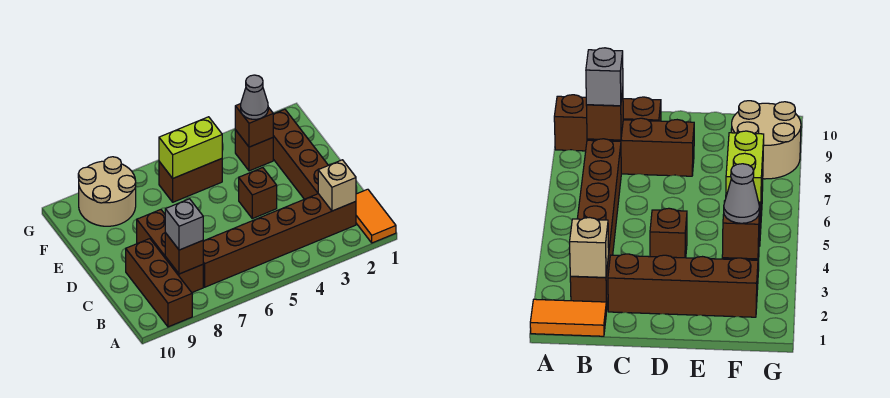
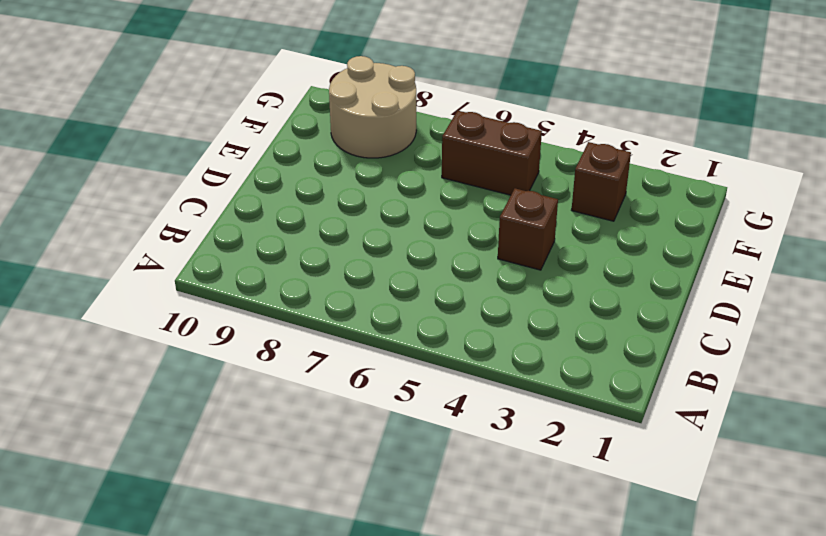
none -> orange 1x2 tile [356,189,396,243]
none -> brown 1x3 brick [126,239,192,327]
none -> brown 1x6 brick [203,194,356,287]

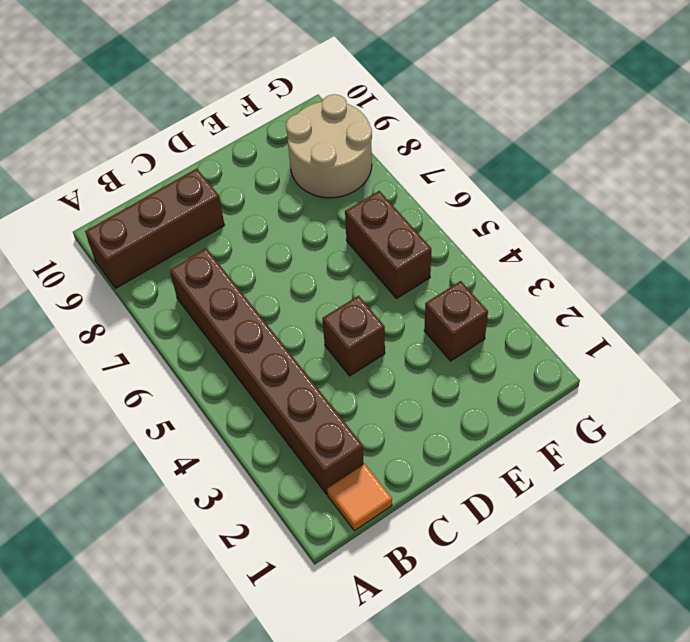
orange 1x1 tile [327,464,392,531] -> orange 1x2 tile [356,189,396,243]
none -> brown 1x3 brick [137,210,203,292]
none -> brown 1x4 brick [273,109,328,199]
none -> tan 1x1 brick [318,160,356,211]

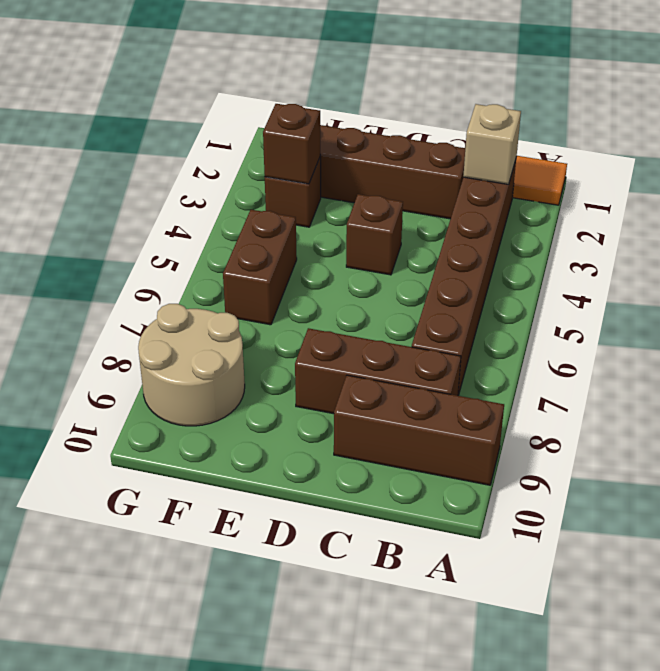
none -> brown 1x1 brick [165,233,203,274]
none -> lime 1x2 brick [159,117,222,178]
none -> grey 1x1 brick [165,199,203,250]

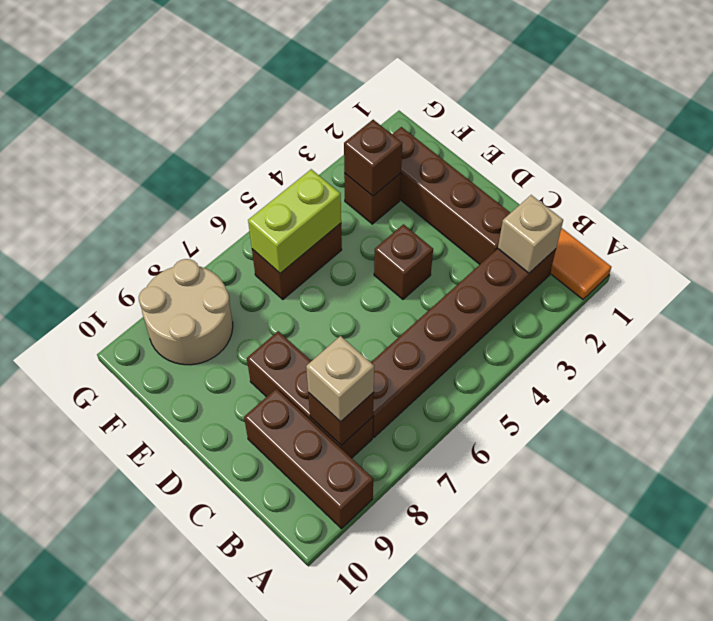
tan 1x1 brick [306,336,374,422] -> grey 1x1 brick [165,199,203,250]
none -> grey 1x1 cone [241,75,268,119]

